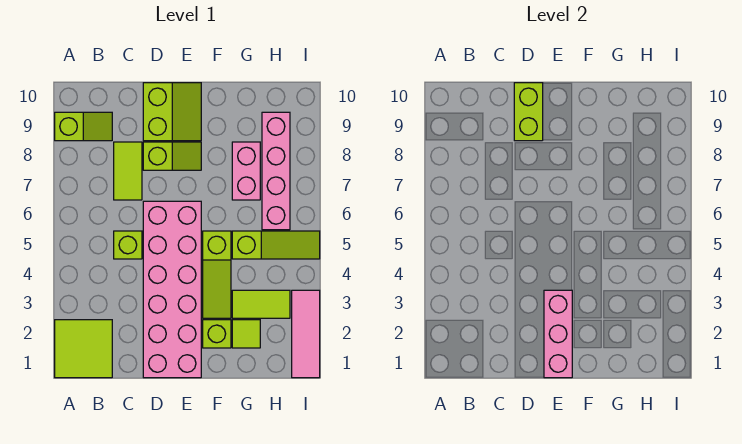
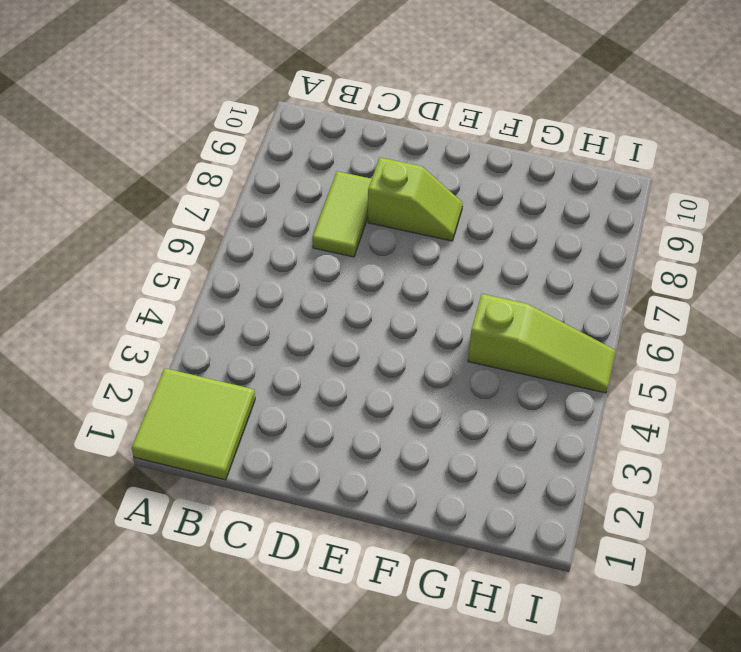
none -> lime 1x2 slope [55,112,112,141]
none -> lime 1x1 brick [114,231,142,259]
none -> pink 2x6 brick [143,201,201,378]

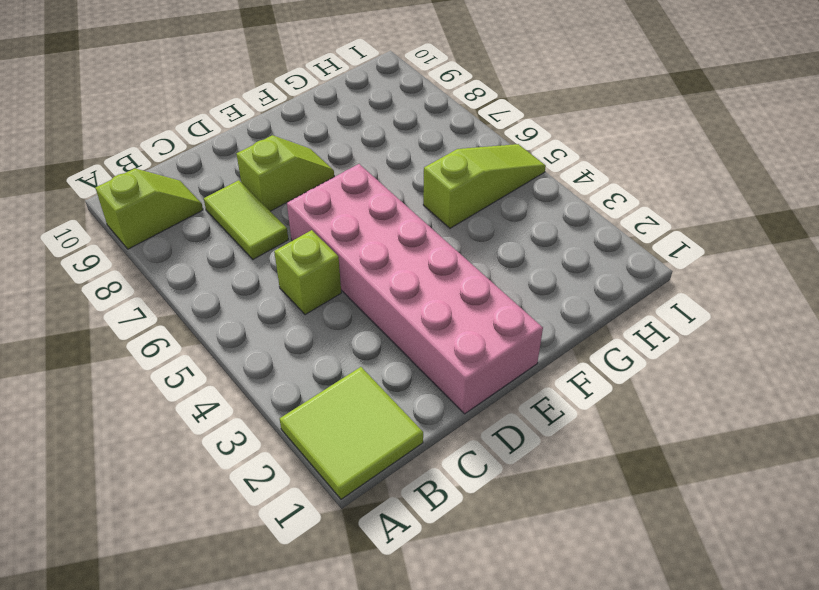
none -> lime 2x2 slope [143,83,201,141]
none -> lime 1x1 brick [203,320,231,348]
none -> lime 1x3 slope [203,231,231,318]

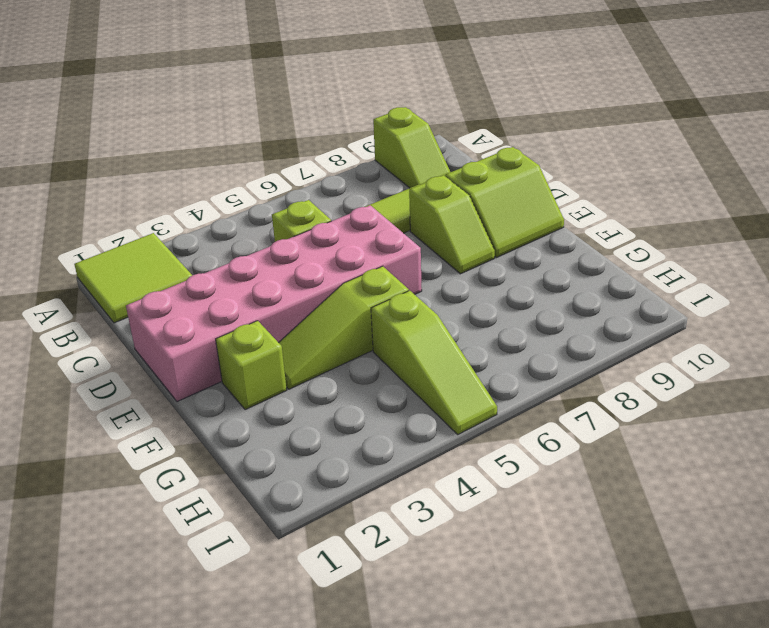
none -> lime 1x1 tile [232,320,260,348]
none -> lime 1x2 tile [232,290,290,318]
none -> pink 1x2 brick [232,142,260,200]

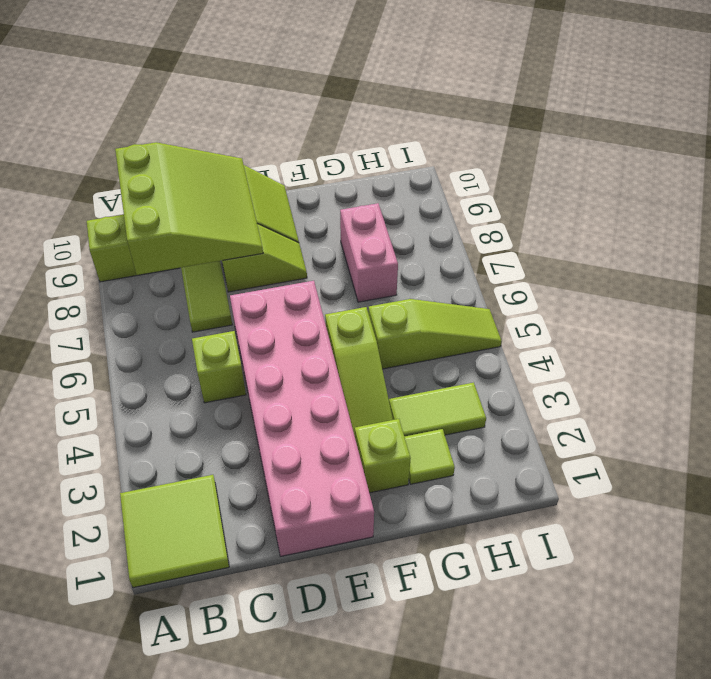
lime 3x3 slope [115,142,263,275] -> lime 1x2 brick [514,83,543,141]
none -> pink 1x4 brick [262,112,290,230]
none -> pink 1x3 tile [292,290,320,378]
none -> pink 1x3 brick [544,290,572,378]

